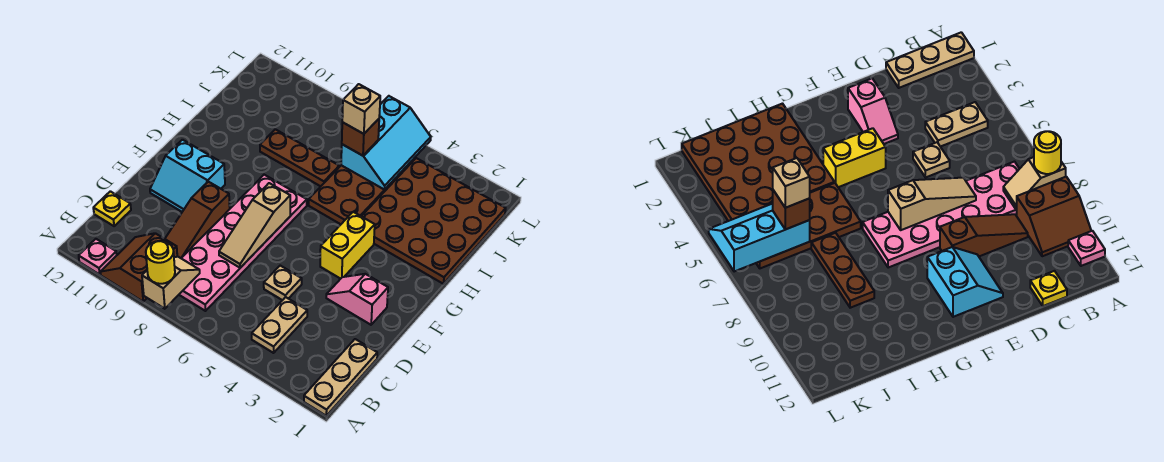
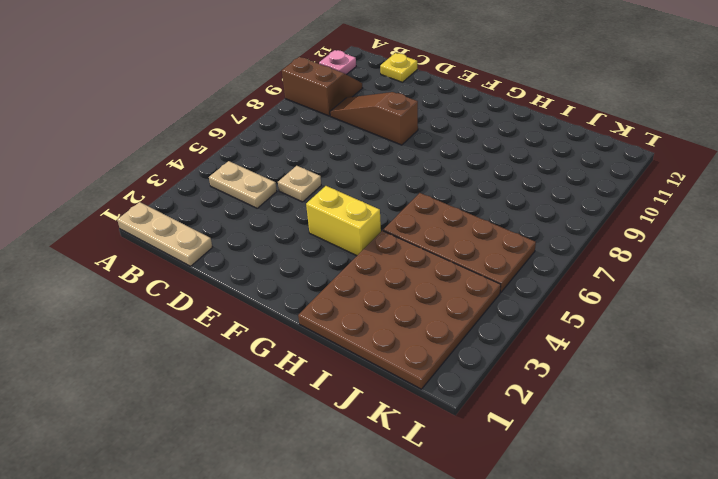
none -> pink 2x6 plate [179,175,307,311]
none -> pink 1x2 slope [326,274,388,325]
none -> cyan 2x2 slope [150,140,225,212]

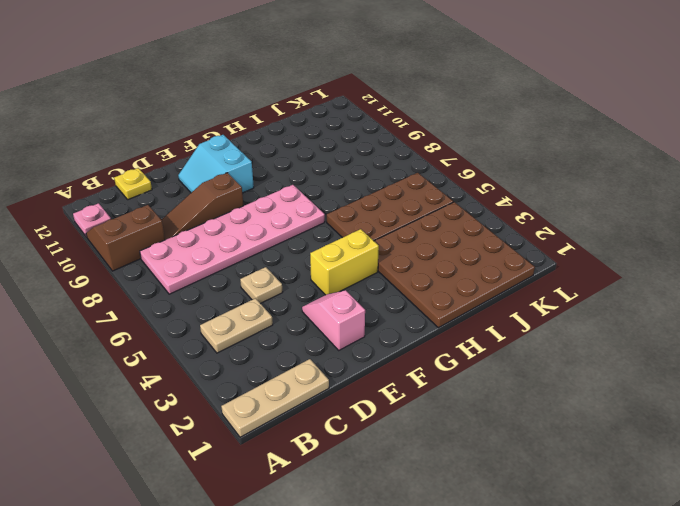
none -> brown 1x3 plate [260,129,339,186]
none -> tan 1x2 slope [142,257,200,309]
none -> tan 1x3 slope [219,183,290,268]

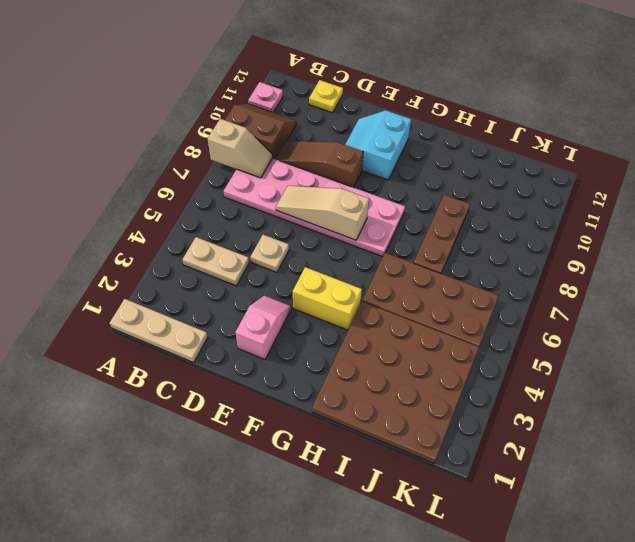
none -> cyan 2x3 slope [341,96,431,190]
none -> yellow 1x1 round brick [146,241,175,284]
none -> brown 1x1 brick [342,119,379,156]

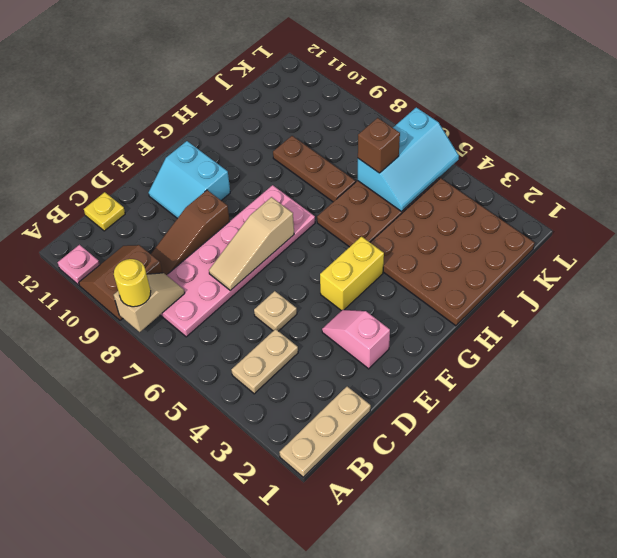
none -> tan 1x1 brick [342,84,380,134]

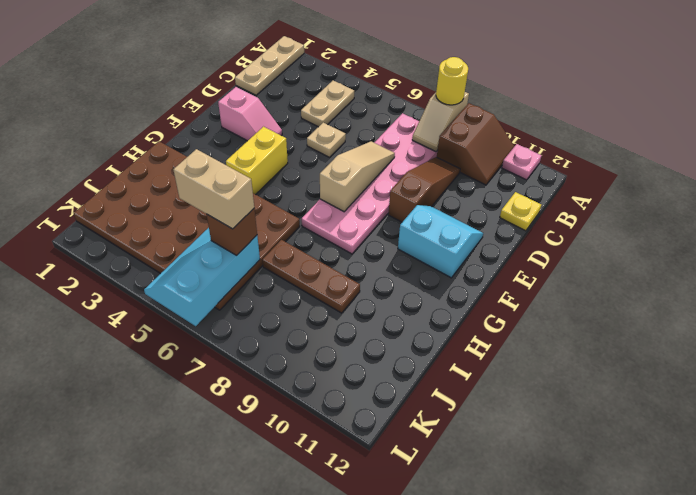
tan 1x2 brick [173,149,254,229] -> tan 1x1 brick [342,84,380,134]

